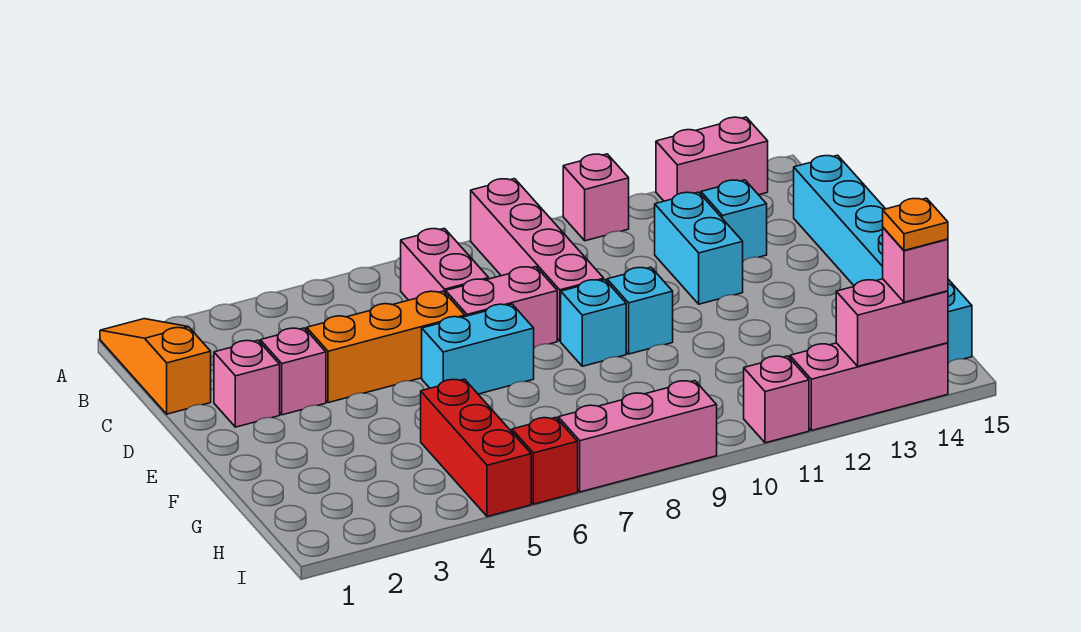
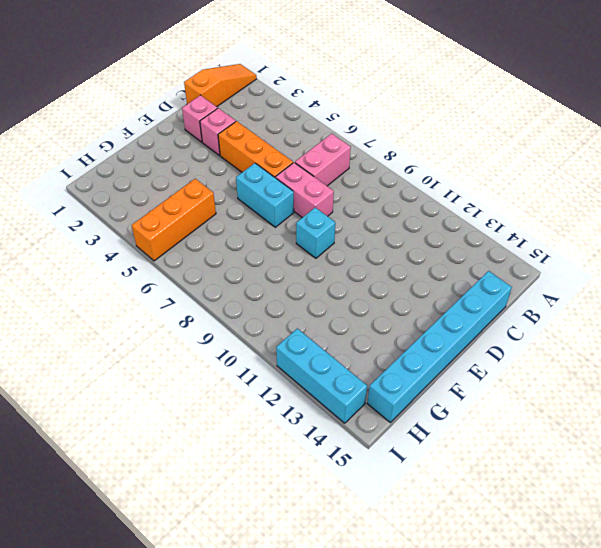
orange 1x3 brick [132,179,216,261] -> red 1x3 brick [421,379,531,517]
cyan 1x3 brick [276,329,367,423] -> pink 1x3 brick [790,343,948,431]
none -> pink 1x4 brick [471,179,604,341]
none -> pink 1x1 brick [563,154,629,241]
none -> pink 1x2 brick [656,117,768,201]

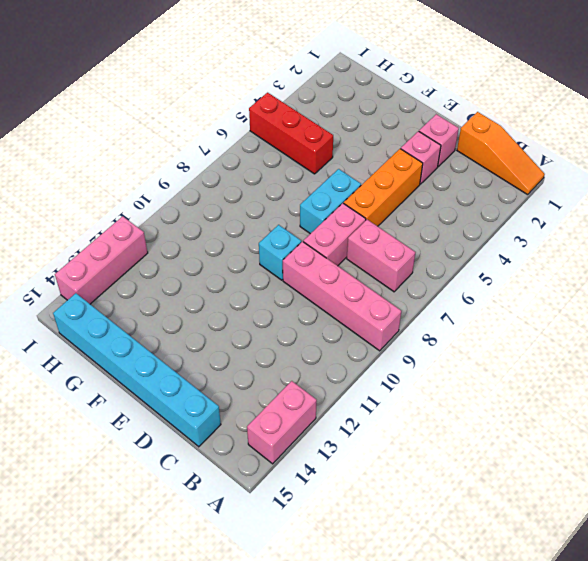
none -> pink 1x1 brick [563,154,629,241]
none -> cyan 1x2 brick [655,192,743,304]
none -> cyan 1x1 brick [701,180,767,261]

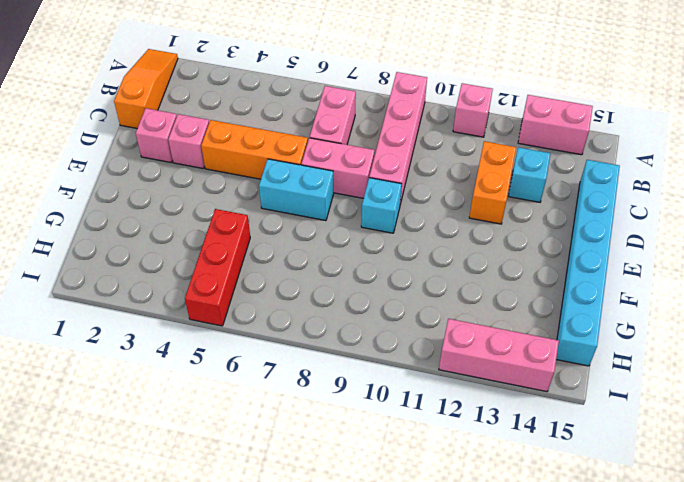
orange 1x2 brick [469,141,516,224] -> cyan 1x2 brick [655,192,743,304]
none -> cyan 1x1 brick [607,267,673,354]
none -> red 1x1 brick [512,418,578,504]
none -> pink 1x3 brick [558,381,717,492]

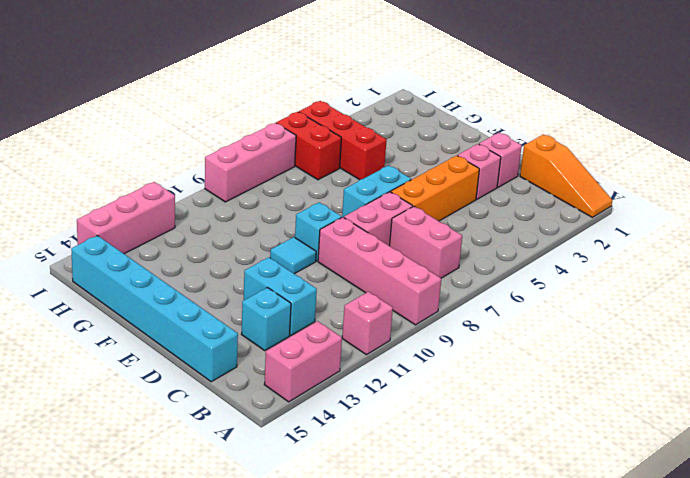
cyan 1x1 tile [270,237,316,274] -> cyan 1x1 brick [607,267,673,354]
red 1x2 brick [276,112,341,180] -> red 1x1 brick [512,418,578,504]
none -> pink 1x1 brick [744,356,809,443]
none -> pink 1x2 brick [836,279,948,366]
none -> pink 1x1 brick [883,228,948,302]

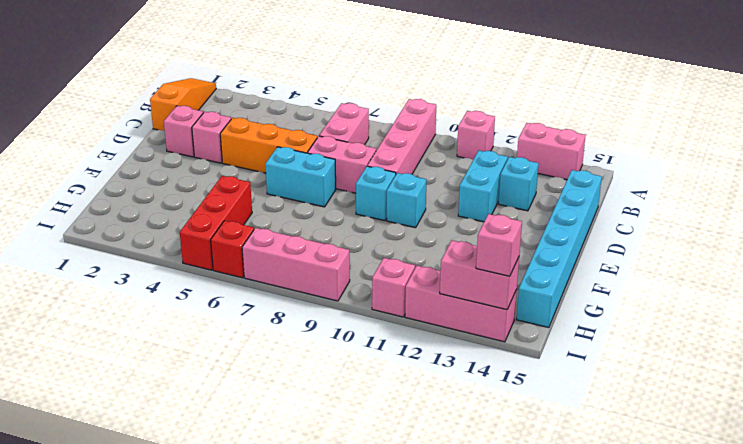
none -> orange 1x1 plate [883,198,948,251]

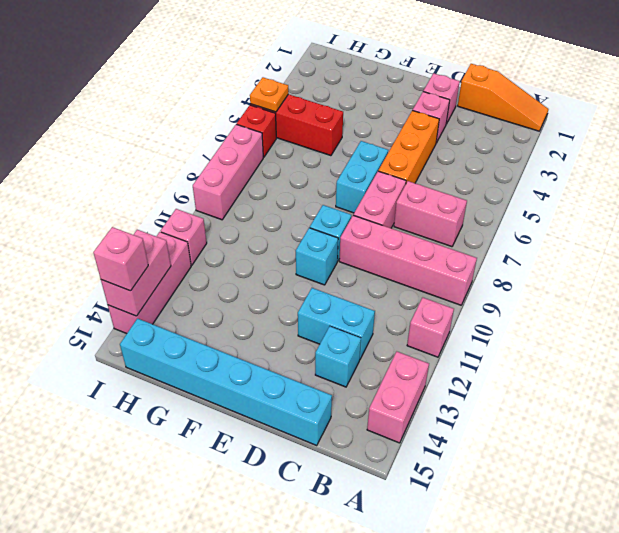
orange 1x1 plate [250,77,288,112] -> orange 1x1 plate moved to [883,198,948,251]

